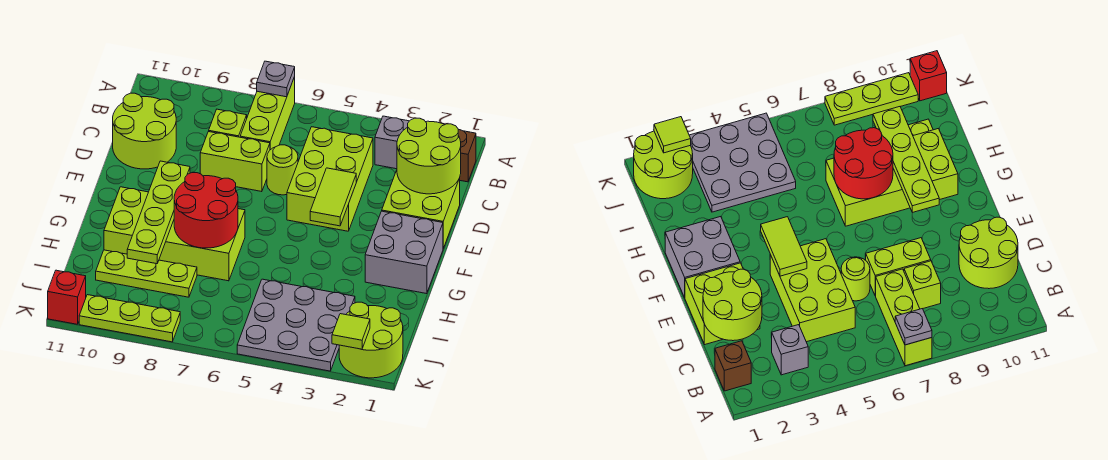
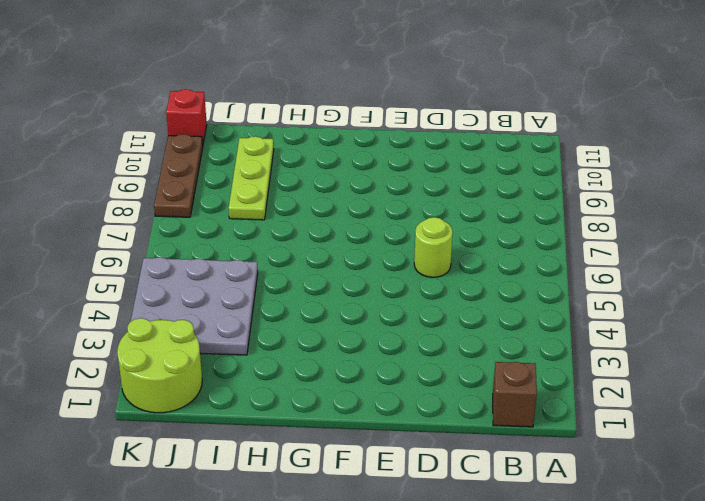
brown 1x3 plate [154,134,203,217] -> lime 1x3 plate [79,295,180,342]
none -> lime 1x3 brick [240,77,295,150]
none -> grey 1x1 brick [375,116,409,169]
none -> lime 2x3 brick [287,127,373,231]

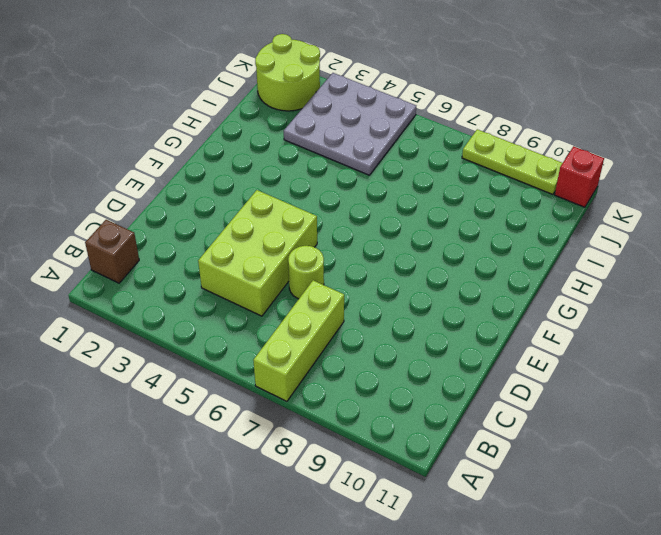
none -> grey 1x1 brick [375,116,409,169]
none -> lime 1x1 brick [209,109,247,137]
none -> lime 2x2 round brick [113,93,176,169]

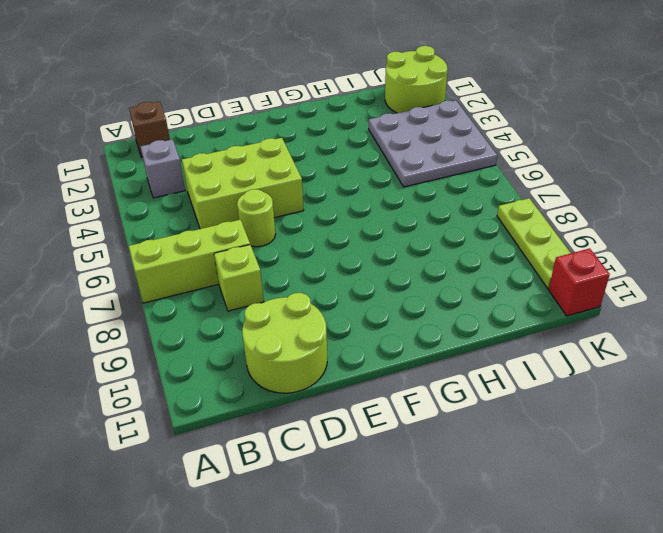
none -> lime 2x2 brick [382,170,460,248]
none -> lime 1x2 brick [200,132,270,192]
none -> grey 2x2 brick [365,211,443,294]

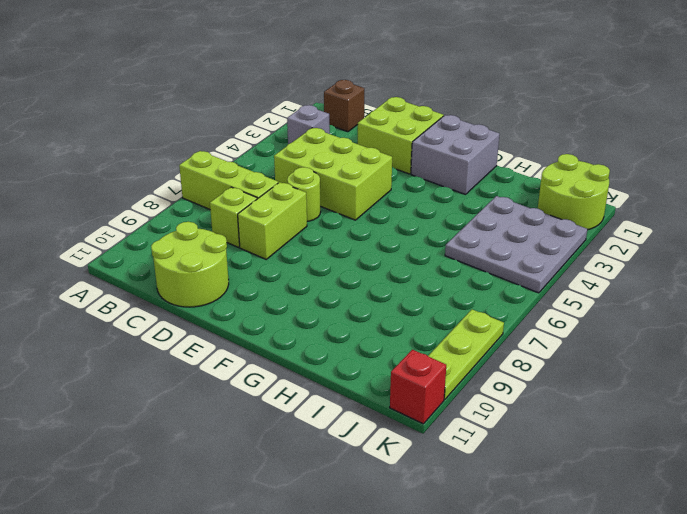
none -> lime 2x4 brick [104,187,245,281]
none -> lime 1x3 plate [96,250,197,297]
none -> grey 1x1 plate [257,61,295,97]

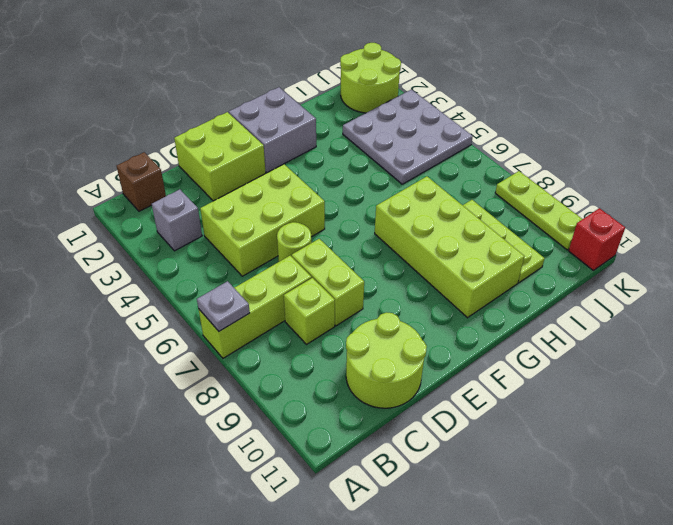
none -> lime 2x2 round brick [397,118,461,194]
none -> lime 1x2 tile [310,168,356,226]
none -> lime 1x4 plate [127,161,190,264]

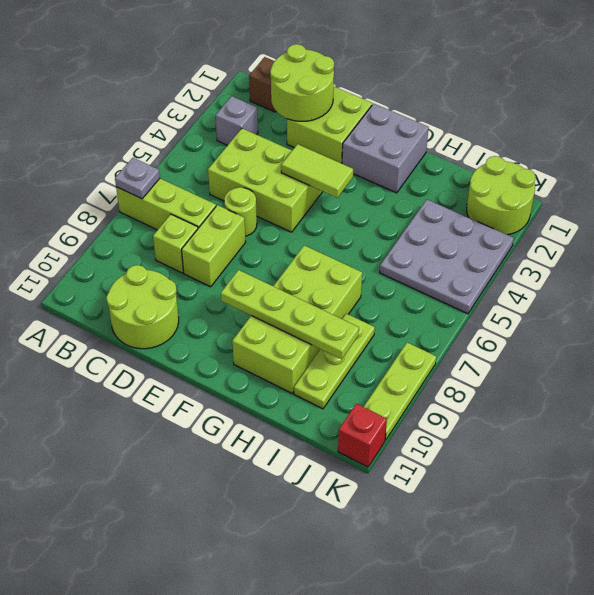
none -> red 2x2 round brick [174,173,238,248]
none -> lime 1x1 tile [332,314,370,349]

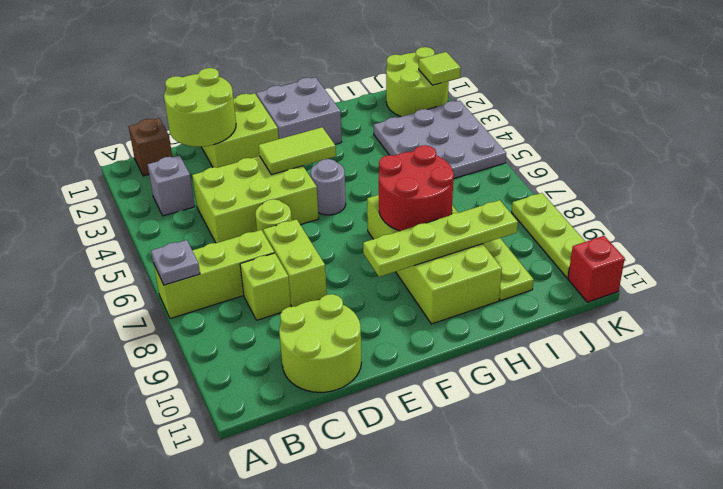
grey 1x1 round brick [311,159,346,215] -> none

